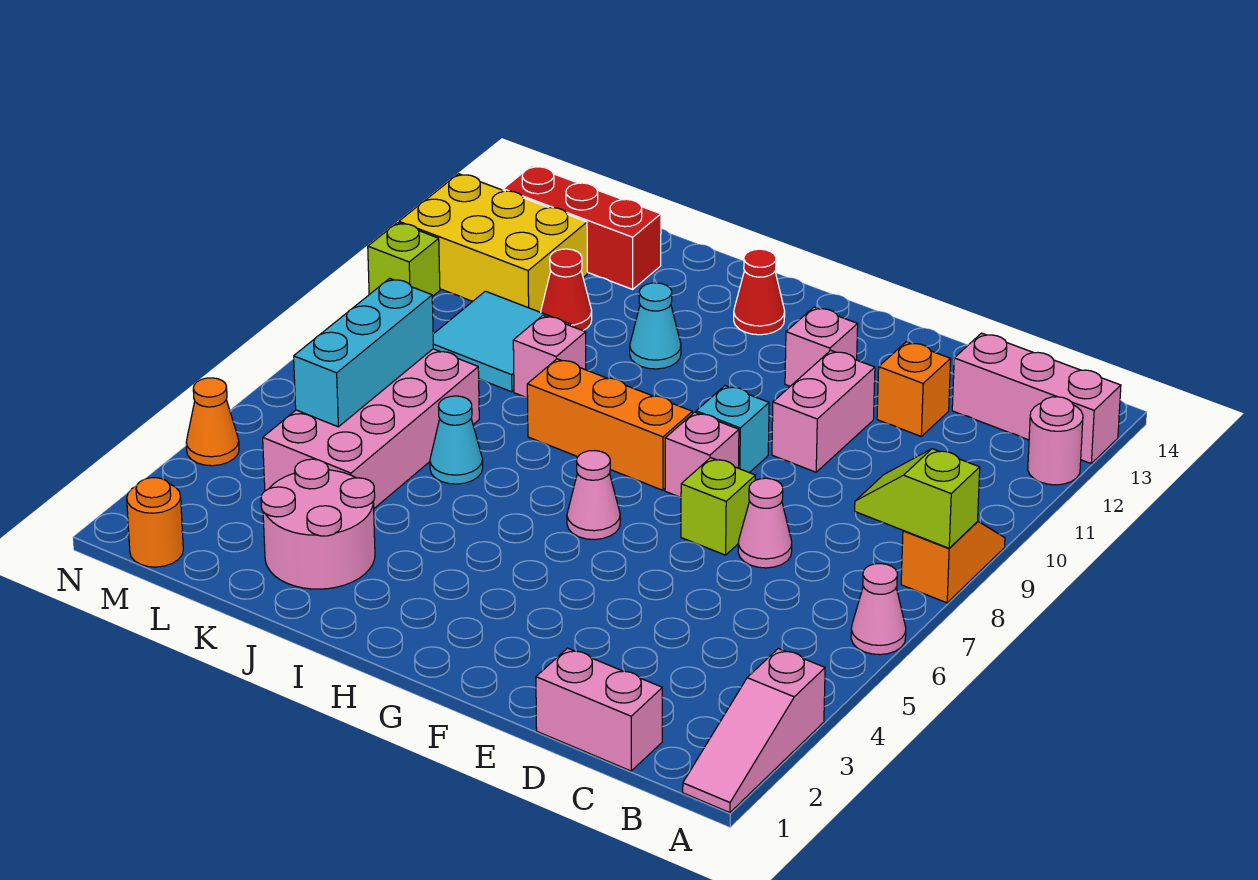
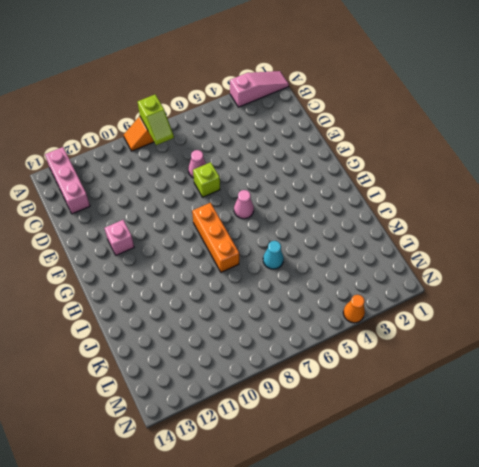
none -> pink 1x1 cone [851,564,906,655]
none -> pink 1x1 round brick [1028,397,1083,485]
none -> pink 1x2 brick [536,648,662,771]
none -> orange 1x1 brick [877,342,951,436]

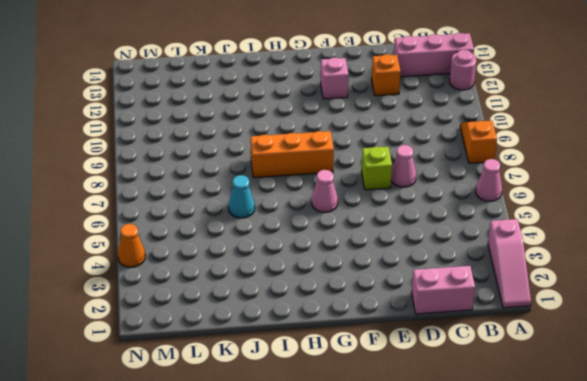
none -> pink 1x2 brick [772,351,875,472]
none -> pink 1x1 brick [665,412,739,497]
none -> cyan 1x1 brick [696,386,769,473]
none -> red 1x1 cone [734,249,785,335]

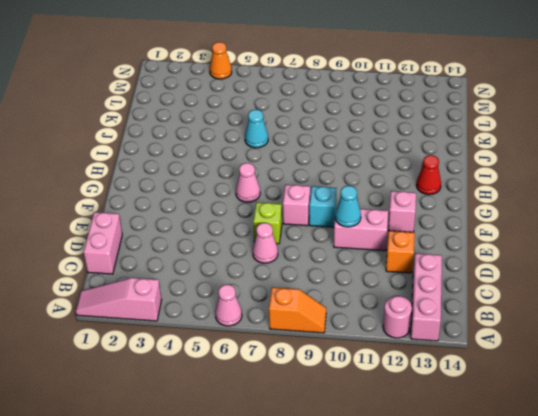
cyan 1x1 cone [335,186,361,227] -> cyan 1x1 cone moved to [630,283,681,369]
none -> orange 1x3 brick [527,359,692,490]
none -> pink 2x2 round brick [261,459,375,589]
none -> pink 1x1 brick [513,316,586,398]
none -> pink 2x4 brick [263,349,479,508]

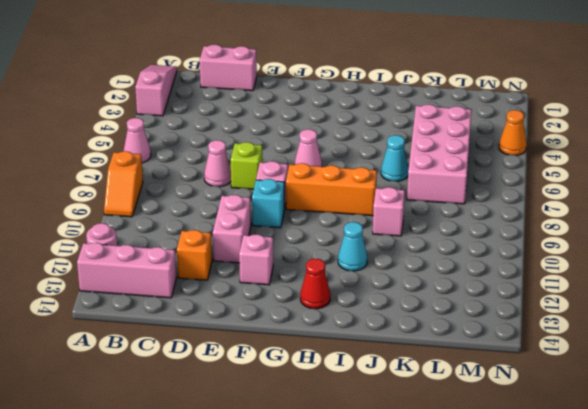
none -> pink 2x2 round brick [261,459,375,589]
none -> cyan 2x2 tile [433,291,571,392]
none -> red 1x1 cone [541,249,592,331]
none -> red 1x3 brick [503,166,661,289]

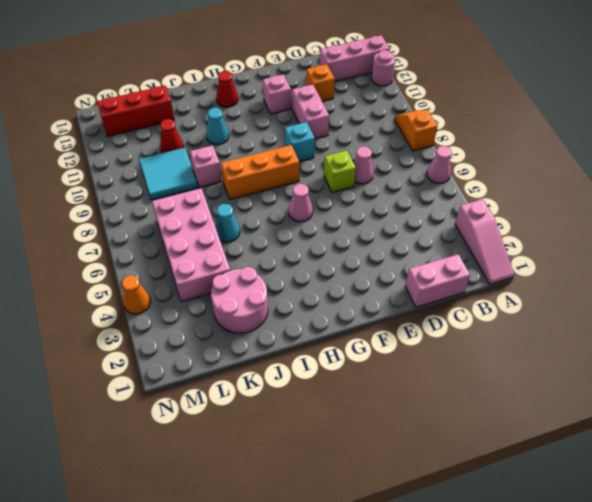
none -> pink 1x1 brick [665,412,739,497]
none -> yellow 2x3 brick [399,174,587,312]
none -> orange 1x1 round brick [127,478,183,567]
none -> lime 1x1 brick [368,223,440,297]

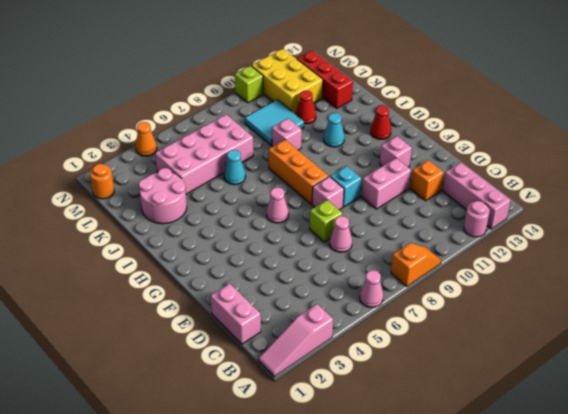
none -> lime 1x2 slope [855,449,980,548]
none -> cyan 1x3 brick [294,278,433,427]

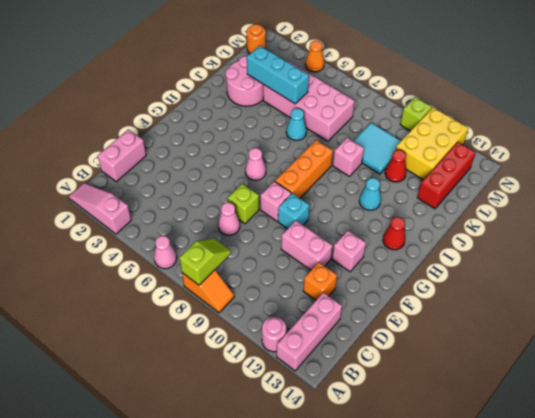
cyan 1x3 brick [247,46,309,104] -> cyan 1x3 brick moved to [294,278,433,427]

